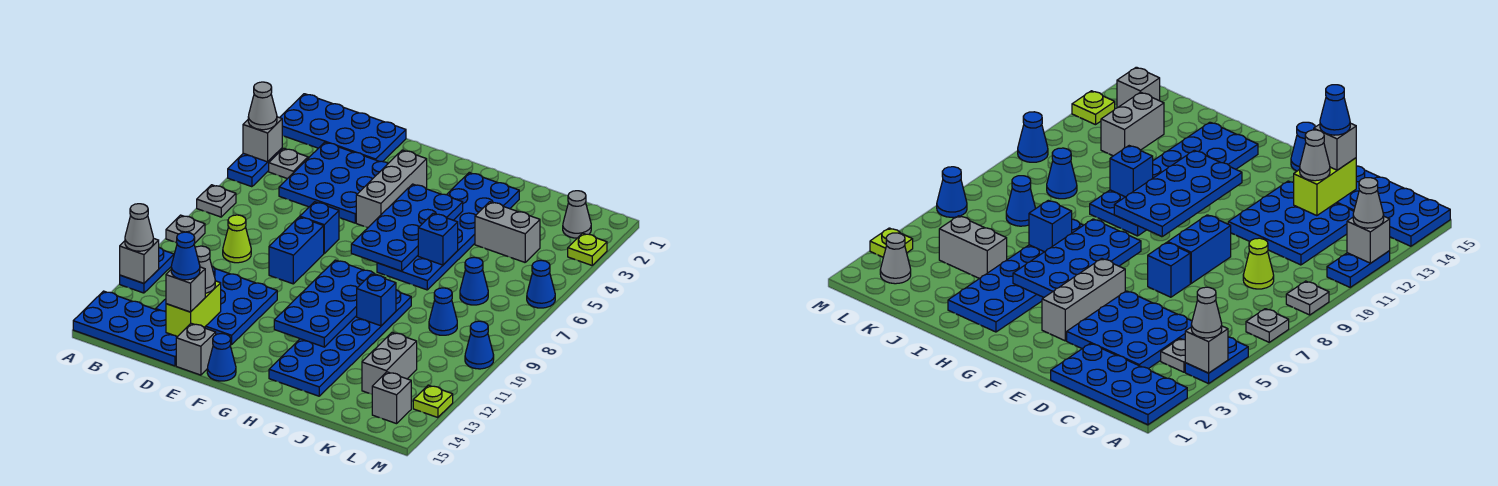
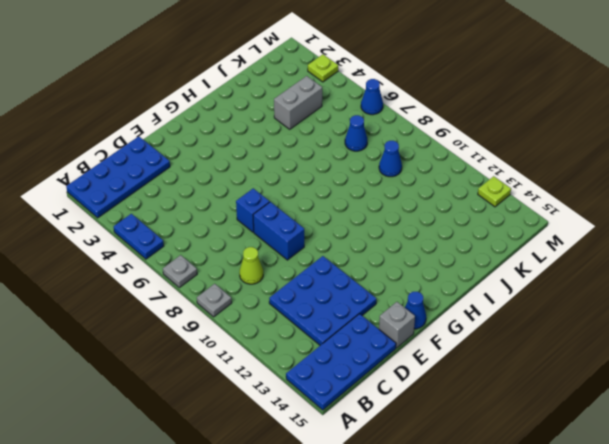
none -> blue 1x2 plate [120,248,174,293]
none -> grey 1x1 plate [269,148,308,179]
none -> blue 3x3 plate [279,142,388,223]
none -> grey 1x3 brick [356,150,427,228]

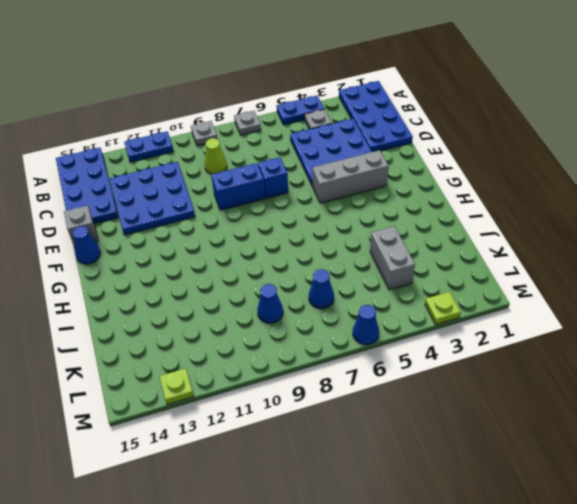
none -> blue 2x6 plate [377,173,519,290]
none -> blue 2x6 plate [269,290,411,396]
none -> grey 1x2 brick [362,332,417,394]
none -> grey 1x1 cone [563,191,591,238]

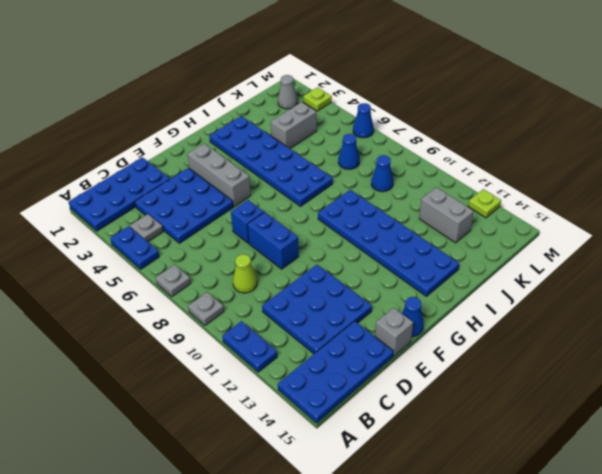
none -> grey 1x1 brick [372,372,411,424]
none -> blue 1x1 cone [465,321,494,369]
none -> grey 1x1 brick [243,117,282,162]
none -> grey 1x1 brick [120,238,159,283]

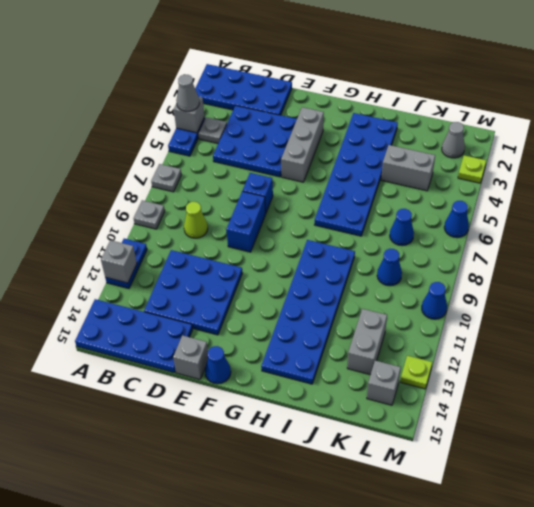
none -> lime 1x2 brick [166,281,221,337]
none -> blue 2x4 plate [351,184,463,271]
none -> blue 2x4 plate [274,260,386,347]
none -> blue 1x1 brick [418,213,458,265]

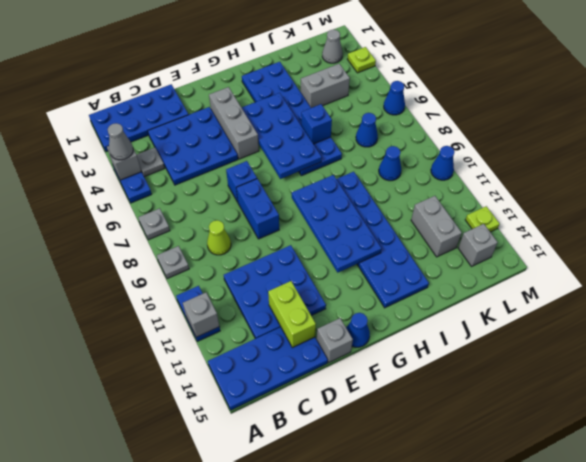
none -> blue 1x1 brick [357,274,396,326]
none -> grey 1x1 cone [125,204,153,251]
none -> grey 1x1 cone [195,246,215,293]
none -> grey 1x1 brick [166,267,205,312]

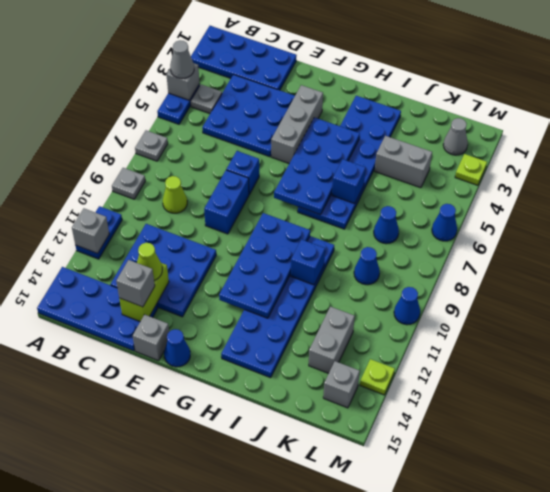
lime 1x1 cone [137,243,162,280] -> grey 1x1 cone [195,246,215,293]
none -> grey 1x1 cone [125,204,153,251]
none -> blue 1x1 cone [171,232,200,280]

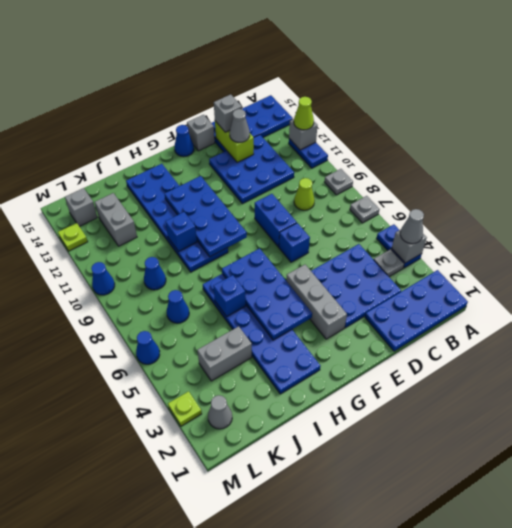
lime 1x1 cone [294,97,314,130] -> grey 1x1 cone [125,204,153,251]
none -> blue 1x1 cone [171,232,200,280]

